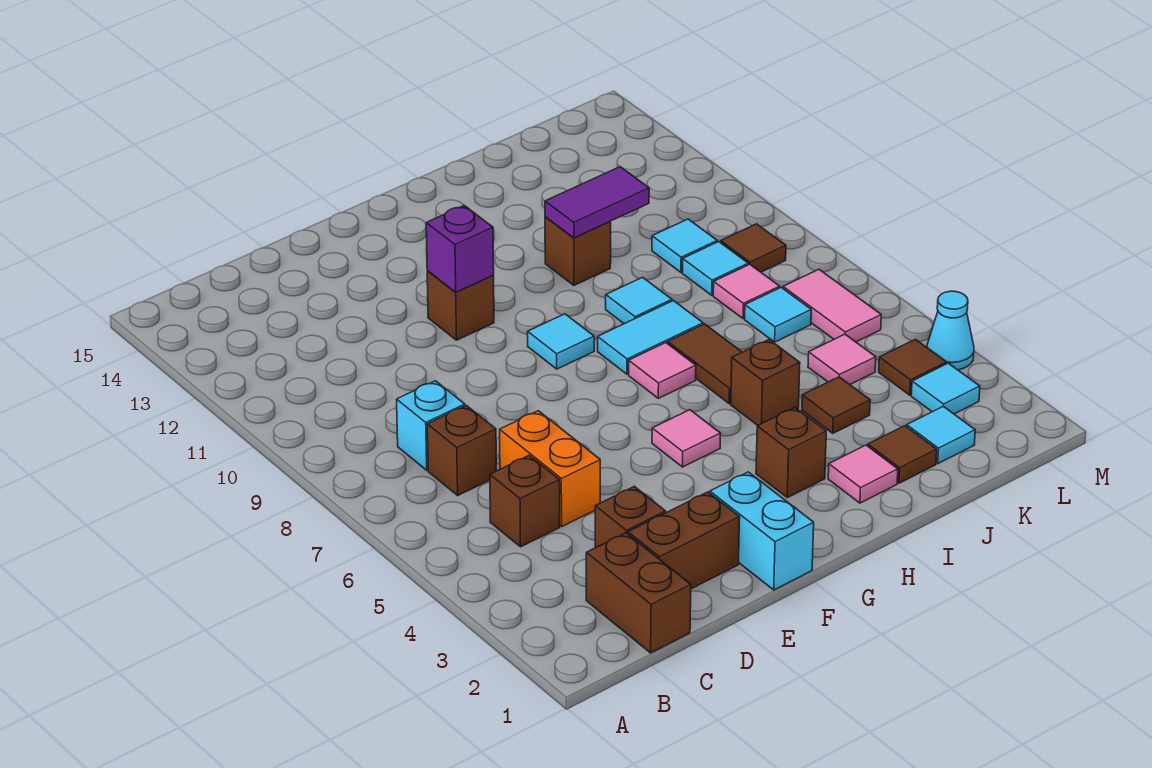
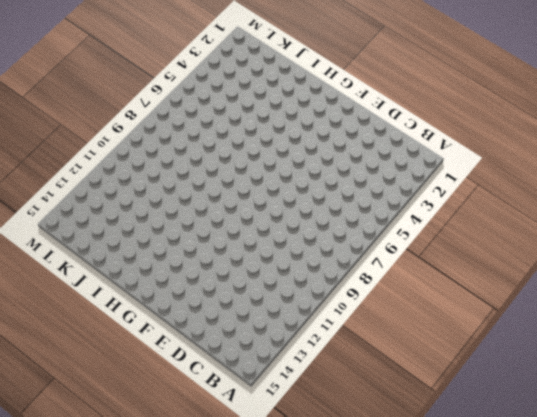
none -> brown 1x2 brick [586,533,691,653]
none -> brown 1x1 brick [490,456,560,547]
none -> brown 1x1 brick [427,405,497,495]
none -> cyan 1x1 brick [397,381,465,470]

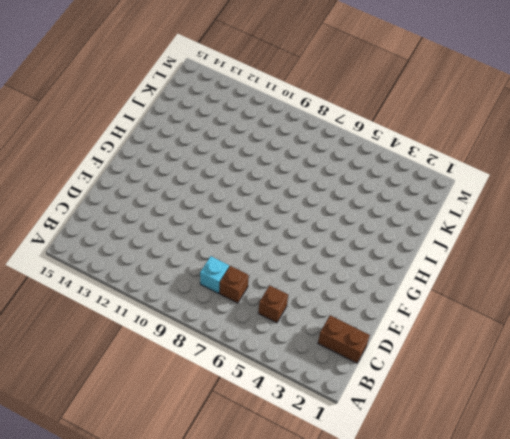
none -> brown 1x2 brick [628,492,740,589]
none -> brown 1x1 brick [595,486,666,548]
none -> orange 1x2 brick [500,411,600,526]
none -> cyan 1x2 brick [710,472,814,590]

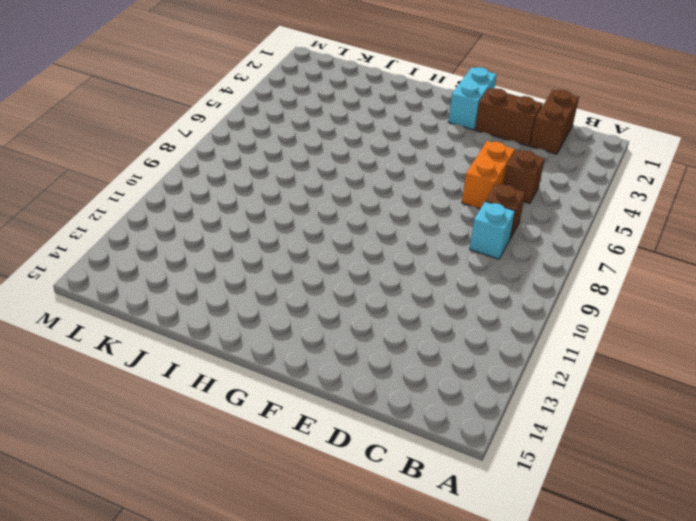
none -> brown 1x1 brick [595,486,666,548]
none -> brown 1x1 brick [427,271,494,340]
none -> pink 1x1 tile [652,410,721,467]
none -> cyan 1x1 tile [528,314,594,369]

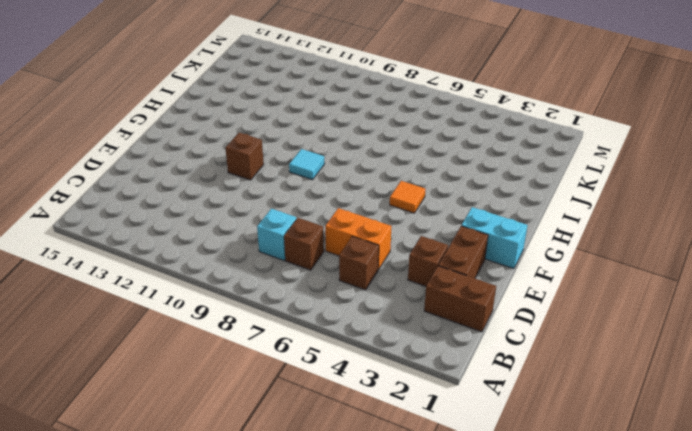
orange 1x1 tile [390,181,426,213] -> pink 1x1 tile [652,410,721,467]
none -> brown 1x1 brick [756,408,826,498]
none -> pink 1x1 tile [629,343,696,398]
none -> cyan 1x2 tile [598,301,703,374]
none -> pink 1x1 tile [828,445,898,503]

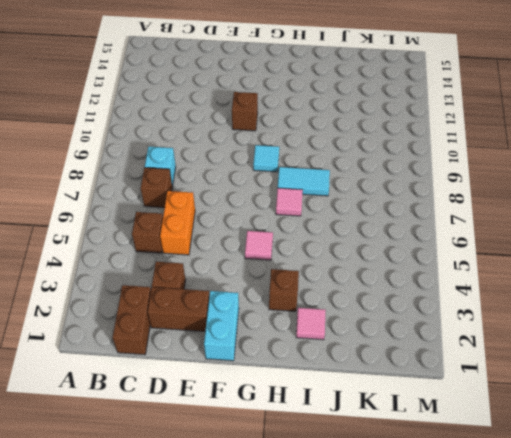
none -> brown 1x1 brick [731,340,800,425]
none -> brown 1x2 tile [668,324,742,404]
none -> cyan 1x1 tile [606,277,672,324]
none -> brown 1x1 brick [545,217,611,285]

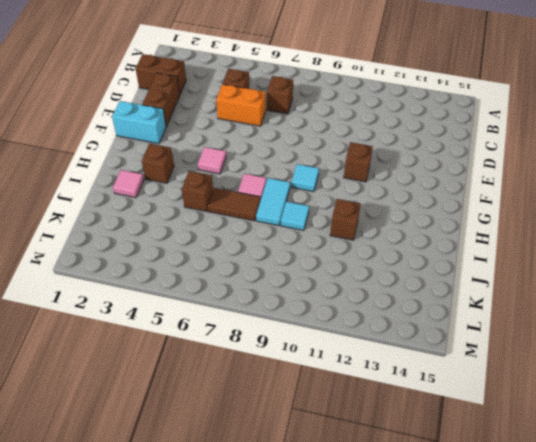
none -> cyan 1x1 brick [397,381,465,470]
none -> brown 1x1 brick [595,486,666,548]
none -> brown 1x1 tile [868,426,937,483]
none -> brown 1x1 tile [802,377,870,433]

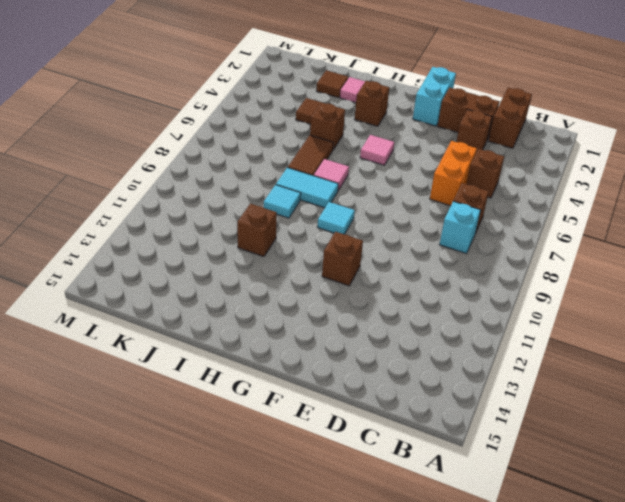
none -> cyan 1x1 tile [907,406,975,464]
none -> pink 1x1 tile [808,334,876,384]
none -> cyan 1x1 tile [745,287,811,342]
none -> pink 1x1 tile [713,264,780,319]

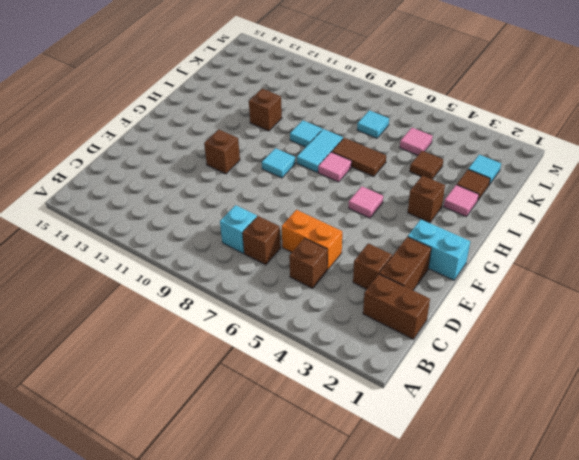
none -> brown 1x1 brick [731,340,800,425]
none -> pink 1x1 tile [713,264,780,319]
none -> cyan 1x1 tile [682,242,748,295]
none -> cyan 1x1 tile [652,219,717,272]

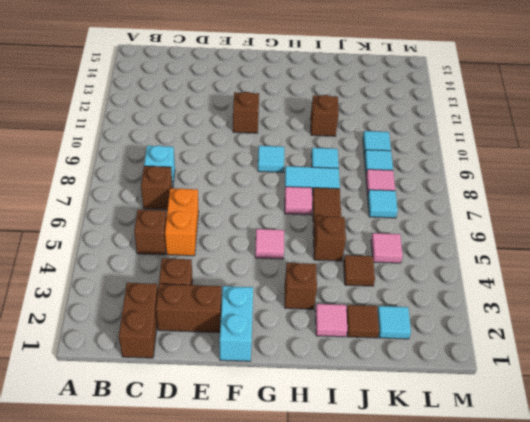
none -> cyan 1x1 tile [911,363,980,414]
none -> brown 1x1 tile [879,339,947,395]
none -> pink 1x2 tile [783,269,881,342]
none -> brown 1x1 tile [721,224,786,272]

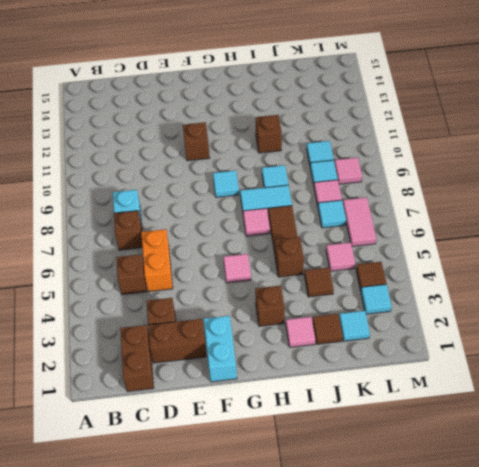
pink 1x1 tile [335,158,362,184] -> brown 1x1 tile [721,224,786,272]
none -> cyan 1x1 cone [927,291,974,370]
none -> purple 1x1 brick [426,206,494,292]
none -> purple 1x2 tile [545,167,649,238]

